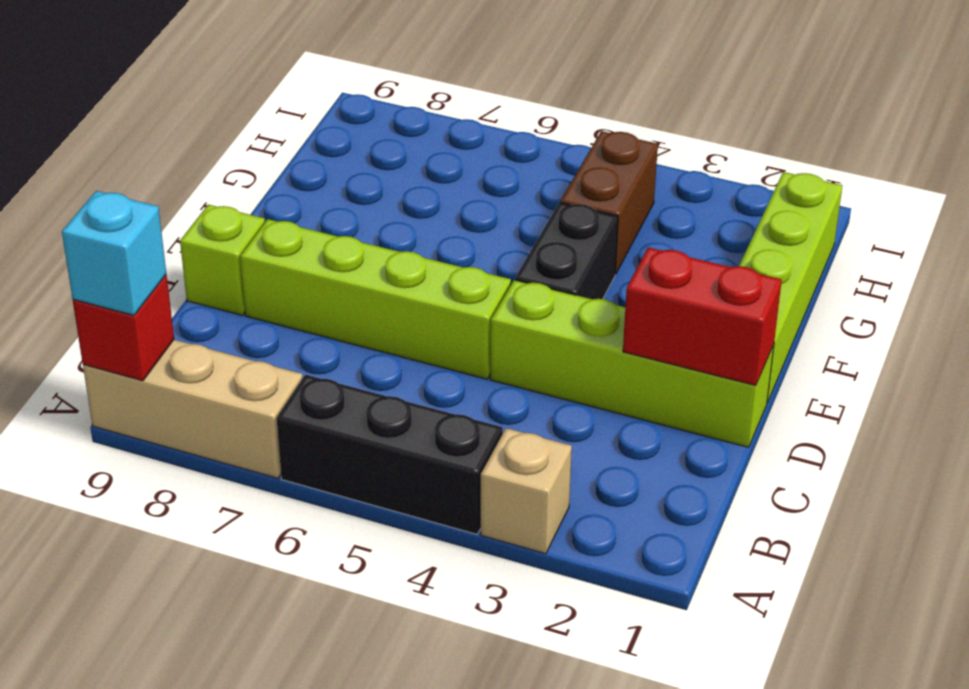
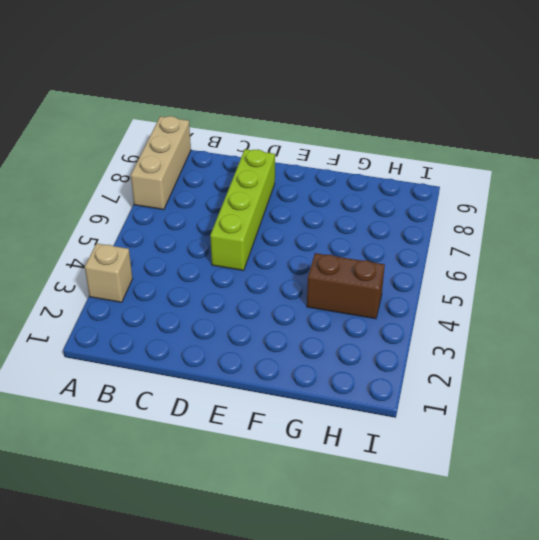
none -> black 1x3 brick [277,375,503,534]
none -> lime 1x4 brick [490,280,774,447]
none -> lime 1x1 brick [180,204,265,315]

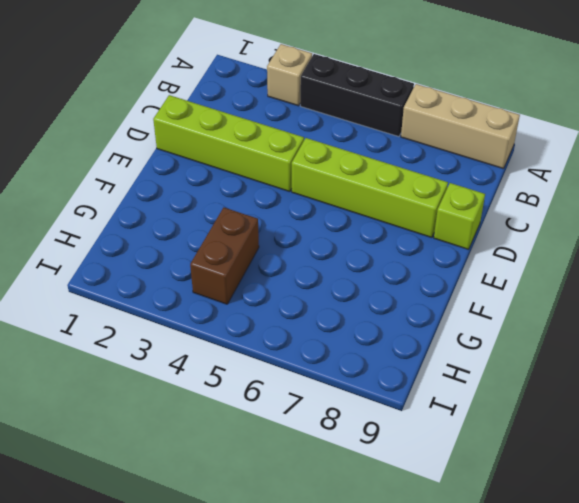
none -> lime 1x4 brick [739,172,842,403]
none -> black 1x2 brick [515,202,618,299]
none -> red 1x1 brick [73,275,174,381]

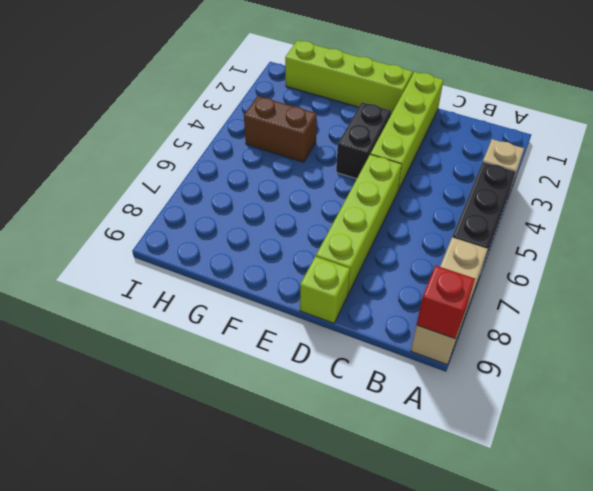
black 1x2 brick [336,102,392,179] -> black 1x2 brick turned to [515,202,618,299]
none -> red 1x2 brick [623,247,782,386]
none -> cyan 1x1 brick [62,191,166,315]

